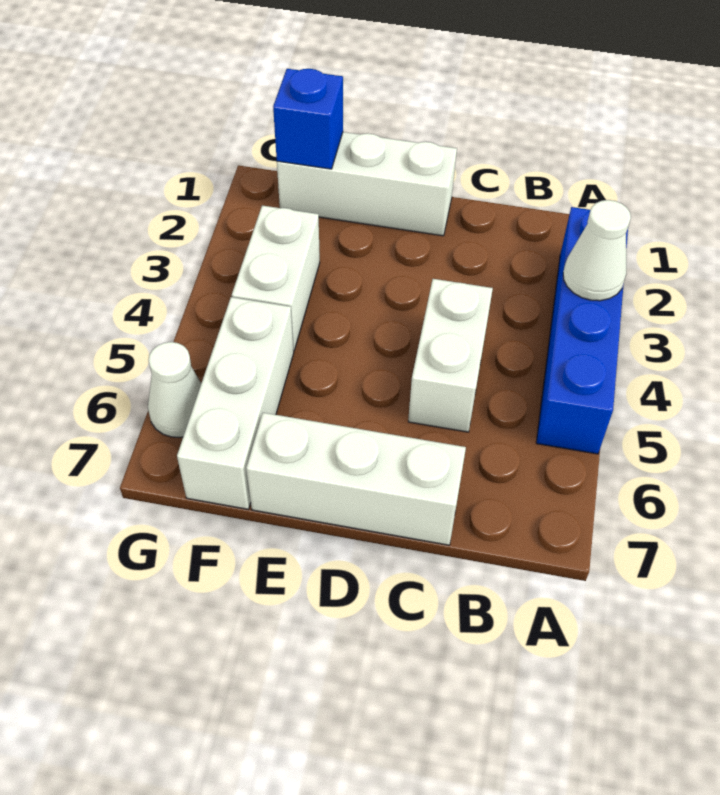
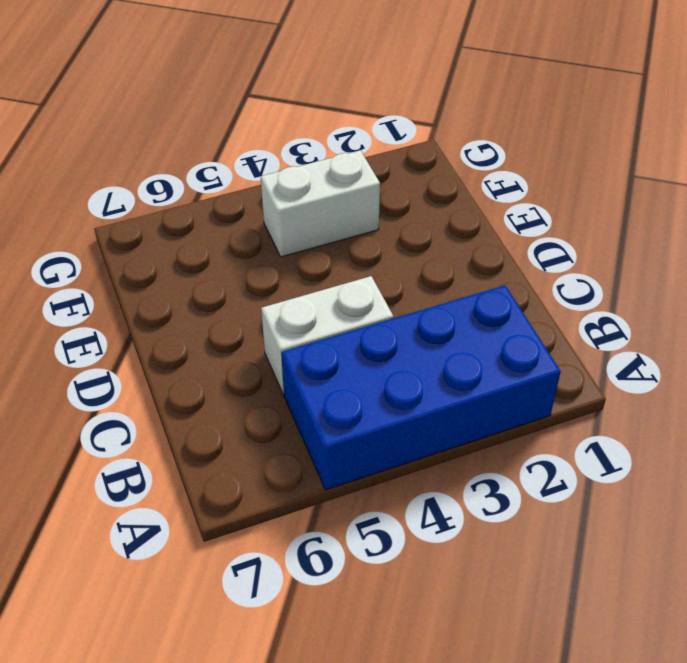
blue 2x4 brick [281,285,561,490] -> blue 1x4 brick [536,207,628,454]
none -> white 1x3 brick [246,413,466,545]
none -> white 1x3 brick [277,132,457,236]

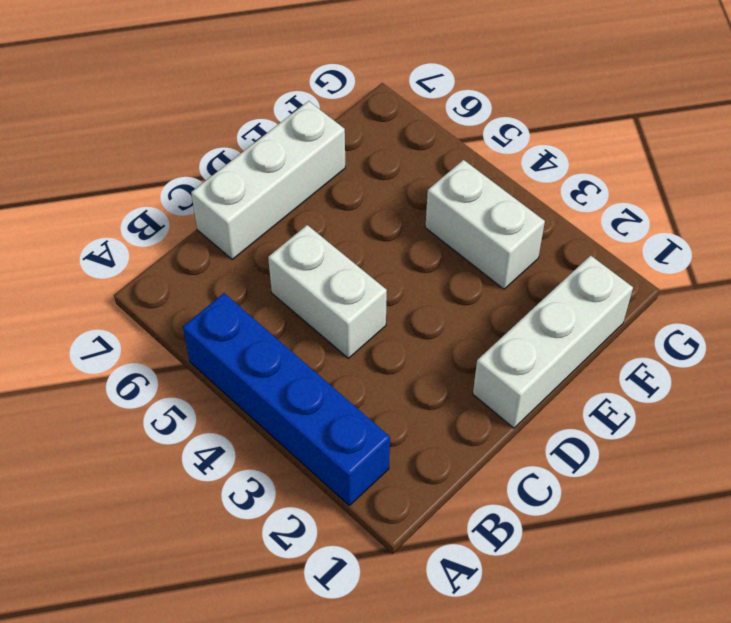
none -> white 1x3 brick [177,297,294,509]
none -> white 1x1 cone [148,342,201,437]

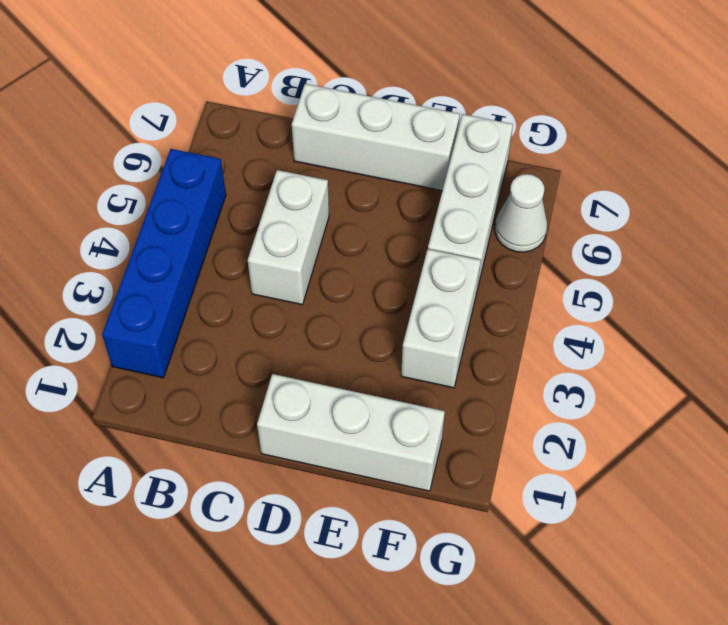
none -> white 1x1 cone [563,200,631,301]
none -> blue 1x1 brick [273,69,343,169]

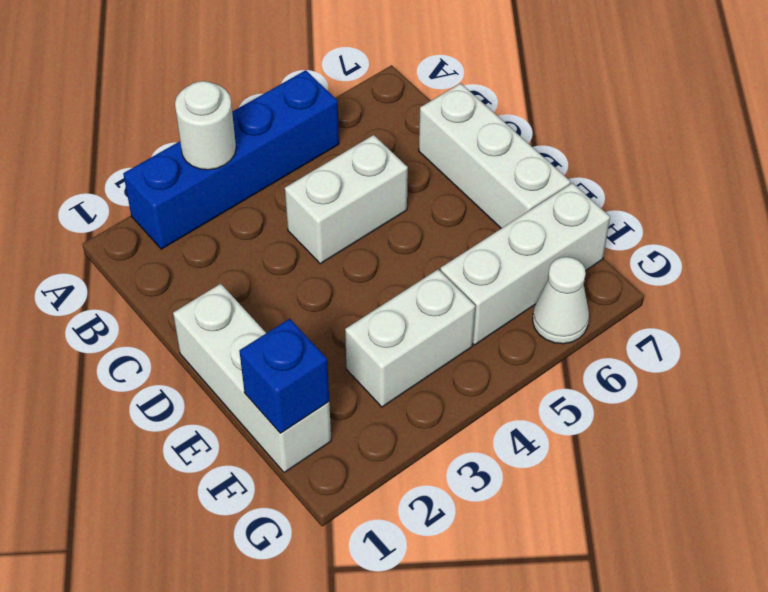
white 1x1 round brick [175,81,236,170] -> white 1x1 cone [563,200,631,301]

